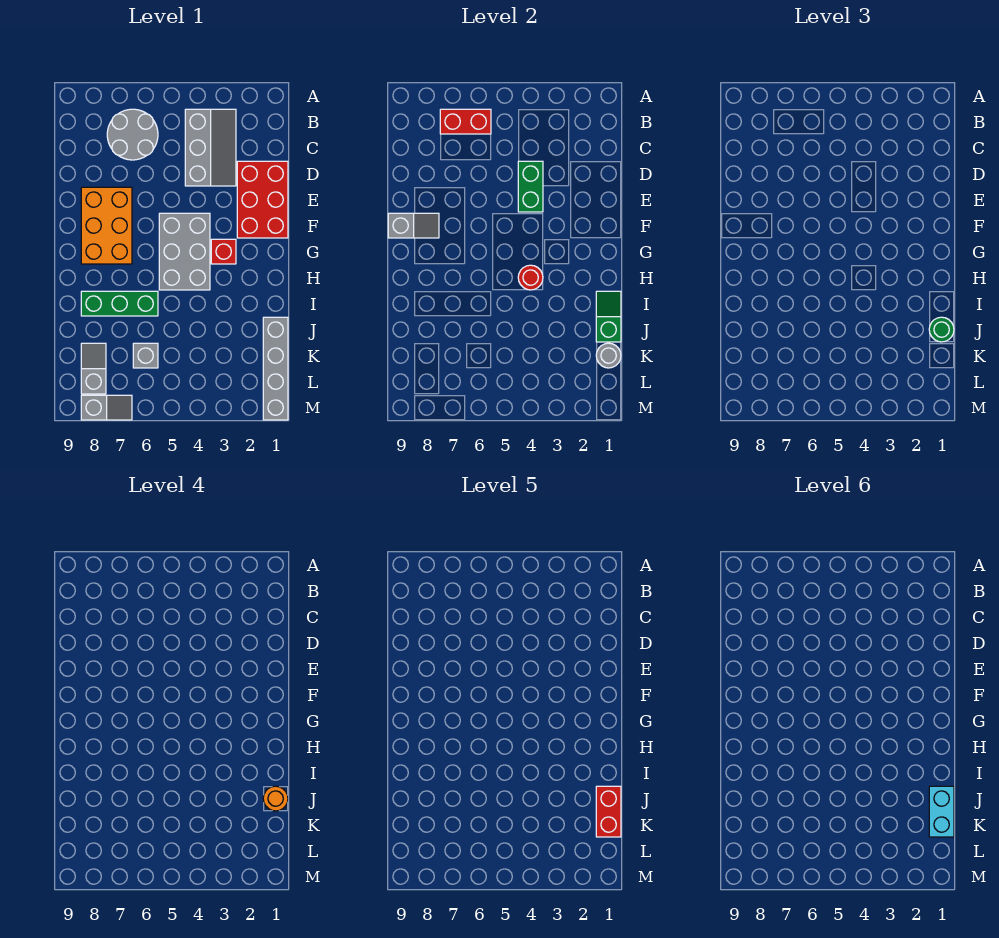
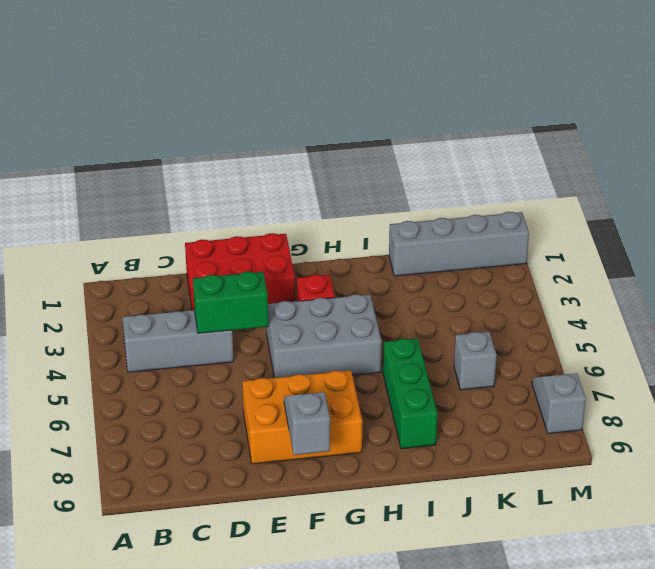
none -> grey 2x2 round brick [107,109,158,160]
none -> grey 1x2 slope [81,343,106,394]
none -> red 1x2 brick [440,109,491,134]

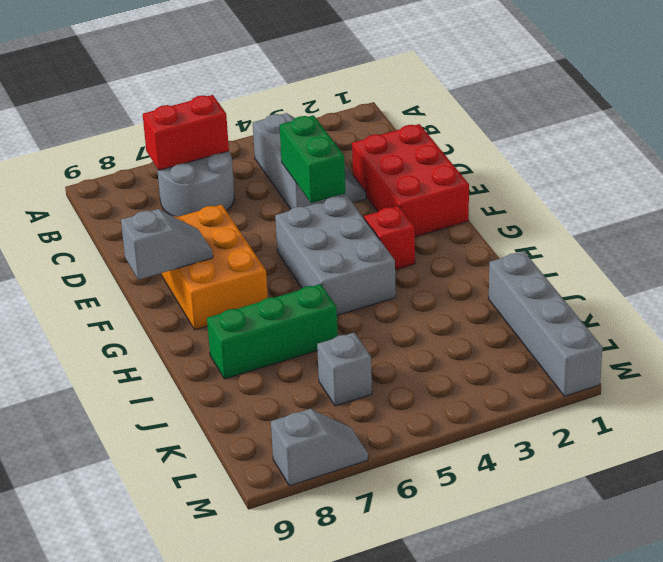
none -> grey 1x2 slope [81,343,106,394]
none -> red 1x1 round brick [518,265,543,290]
none -> green 1x2 slope [596,291,621,342]

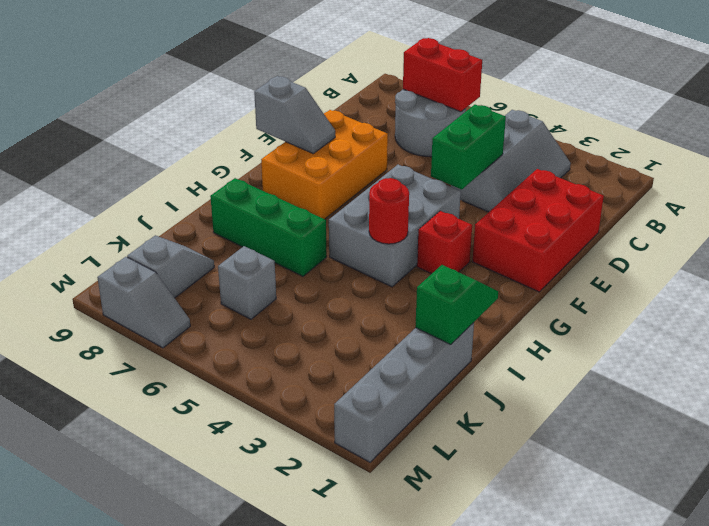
none -> grey 1x1 round brick [596,343,621,368]
none -> green 1x1 round brick [929,317,954,342]
none -> orange 1x1 round brick [263,786,288,811]

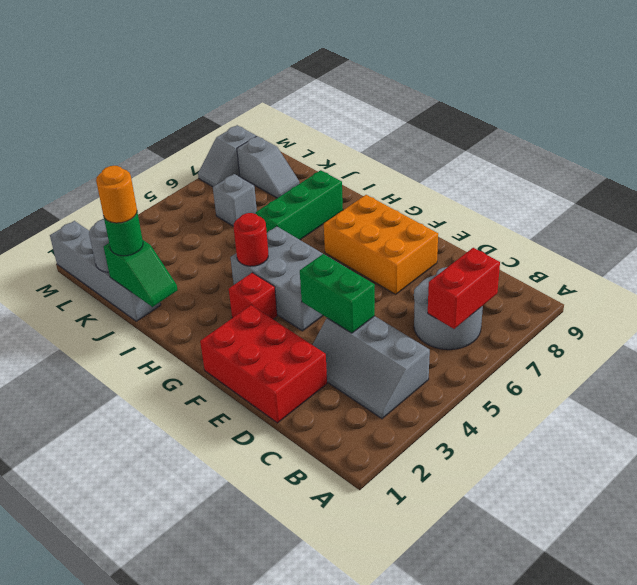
none -> grey 1x2 slope [388,213,439,238]
none -> red 1x2 brick [596,786,621,837]
none -> cyan 1x2 brick [929,786,954,837]

